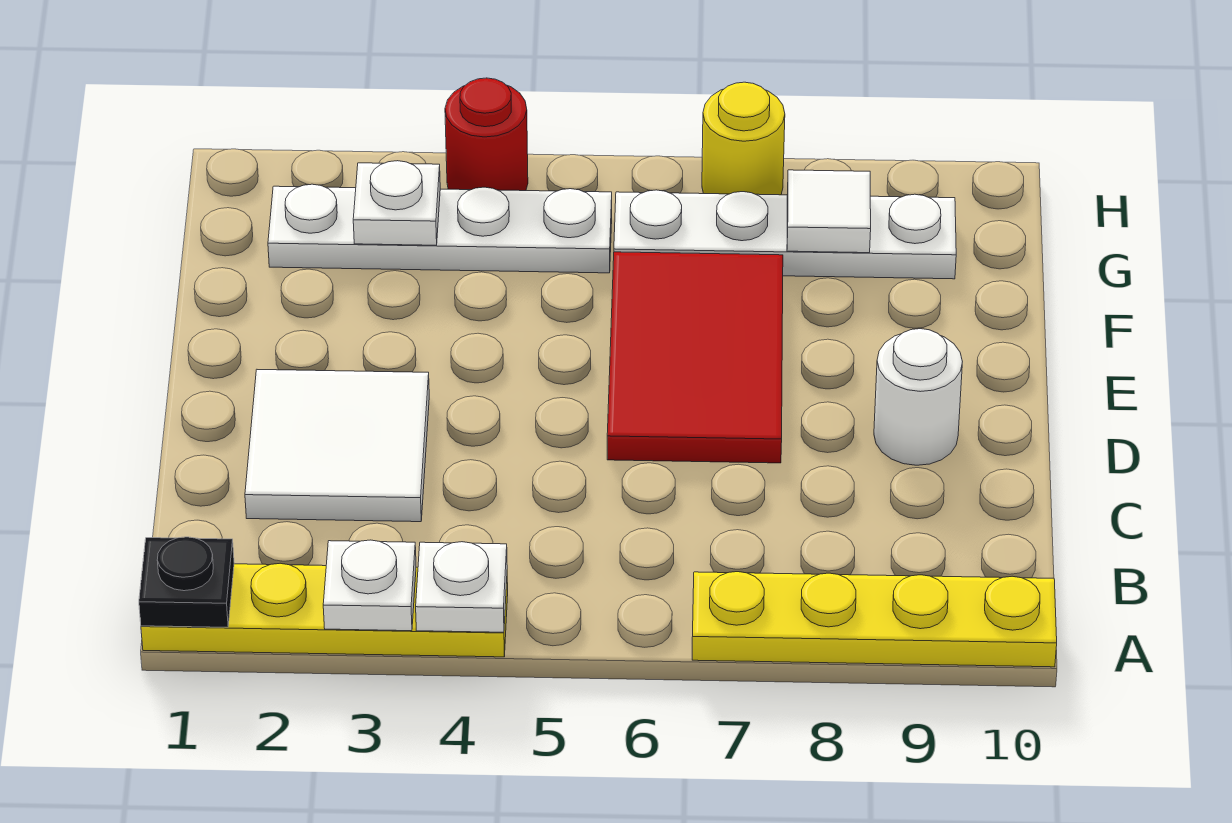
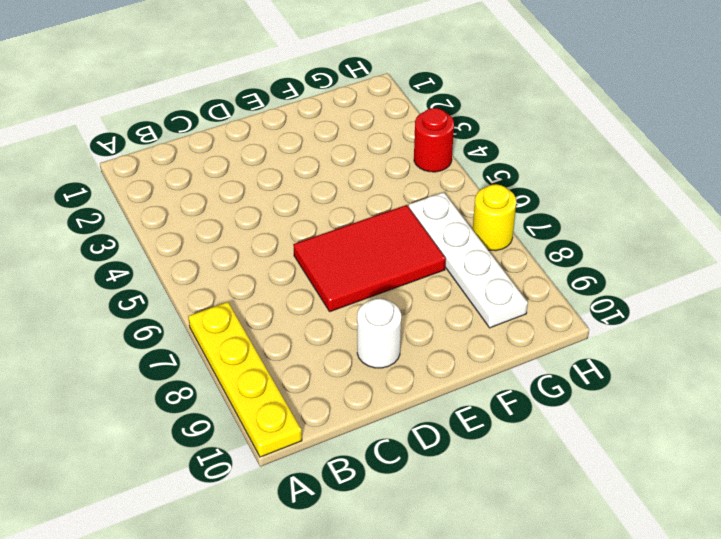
none -> yellow 1x4 plate [141,563,508,657]
none -> white 2x2 tile [245,370,429,522]
none -> white 1x4 plate [268,184,612,273]

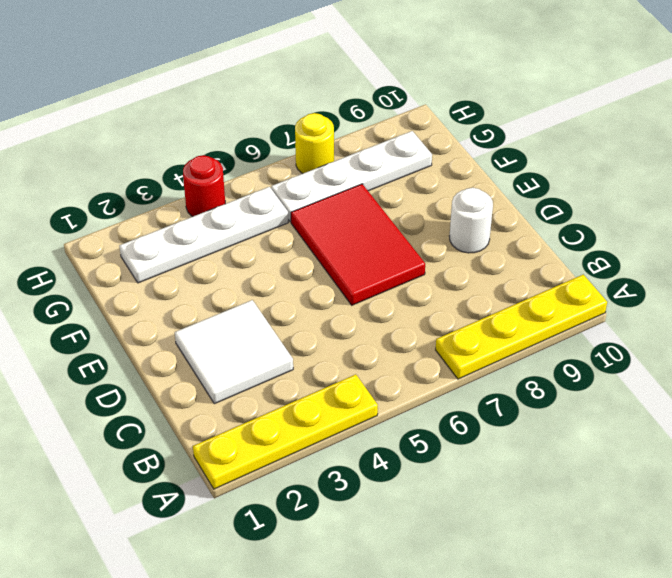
none -> black 1x1 plate [139,537,234,627]
none -> white 1x1 plate [323,540,416,631]
none -> white 1x1 plate [416,542,507,632]

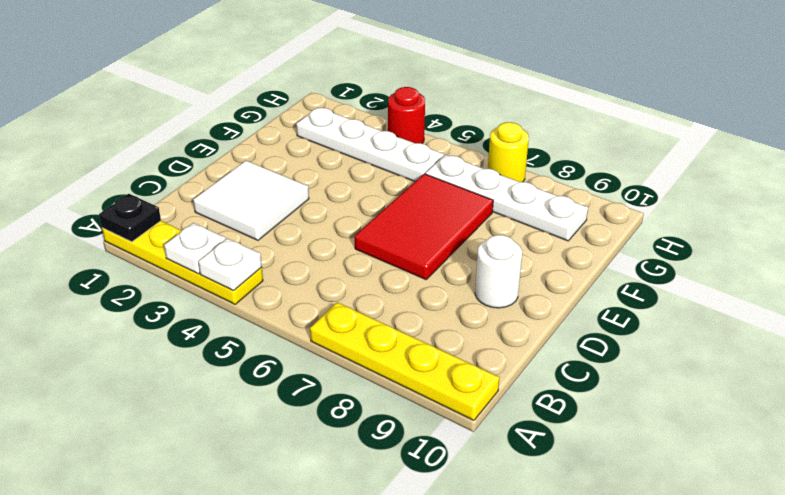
none -> white 1x1 plate [353,161,440,245]
none -> white 1x1 tile [787,170,871,253]

